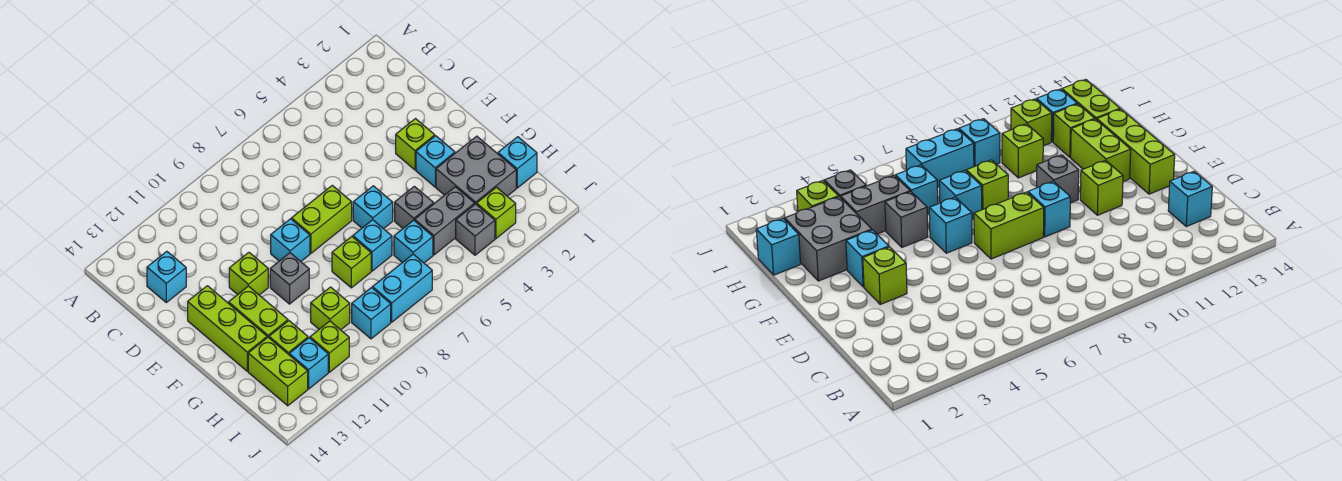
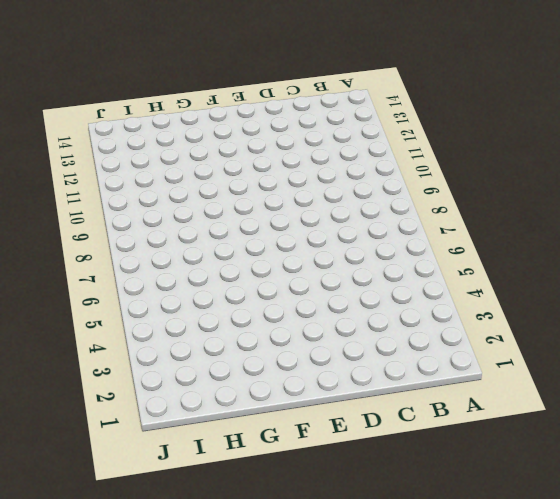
none -> cyan 1x1 brick [147,251,186,302]
none -> lime 1x1 brick [396,119,435,170]
none -> lime 1x2 brick [292,185,352,253]

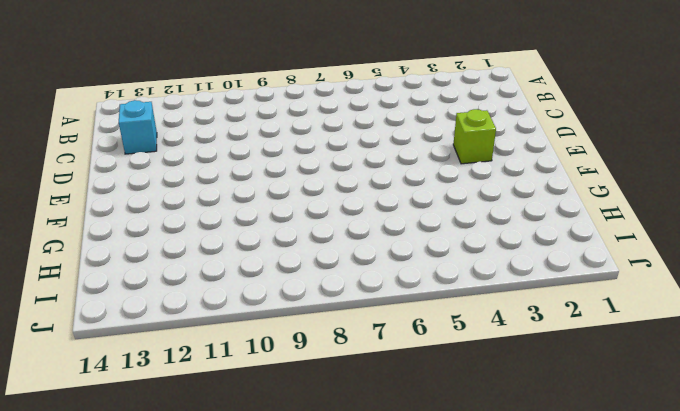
none -> lime 1x2 brick [292,185,352,253]
none -> cyan 1x1 brick [271,219,310,261]
none -> lime 1x1 brick [229,253,268,295]

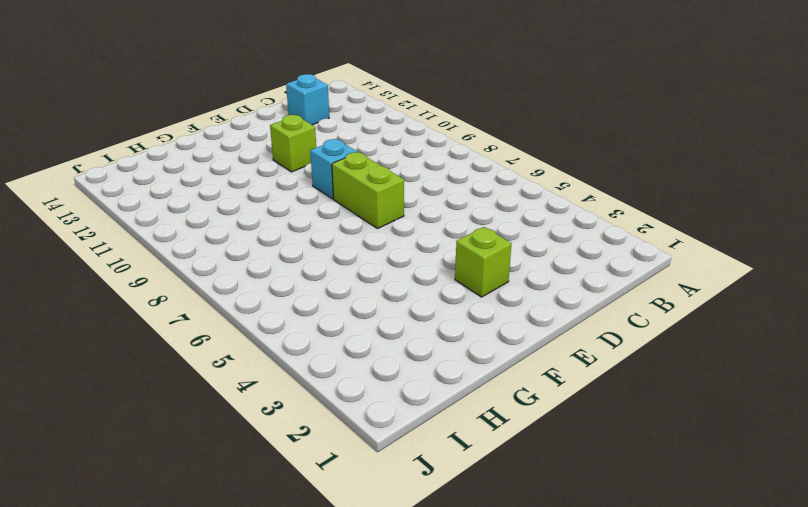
none -> lime 1x3 brick [188,286,267,371]
none -> cyan 1x1 brick [416,136,455,187]
none -> cyan 1x1 brick [353,186,393,229]

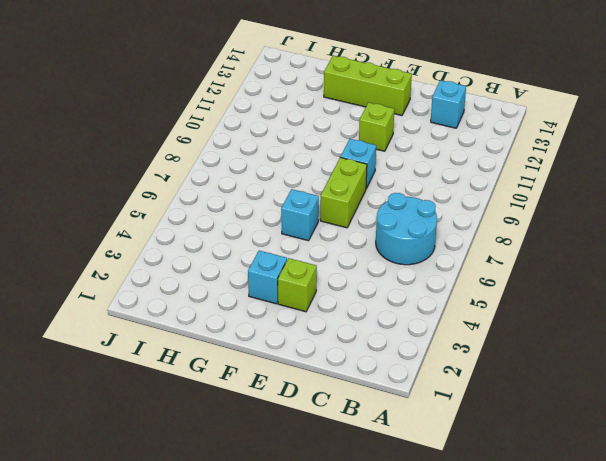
cyan 2x2 round brick [376,193,437,265] -> none
none -> grey 1x1 brick [270,253,309,304]
none -> lime 1x2 brick [229,286,288,338]
none -> grey 2x2 brick [436,136,516,205]

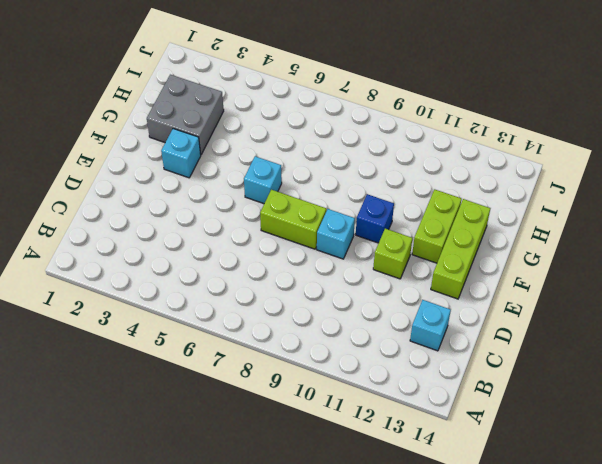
blue 1x1 brick [356,194,394,243] -> grey 1x1 brick [270,253,309,304]
none -> lime 1x1 brick [396,119,435,170]
none -> grey 1x1 brick [395,186,434,228]
none -> cyan 1x1 brick [353,220,392,271]

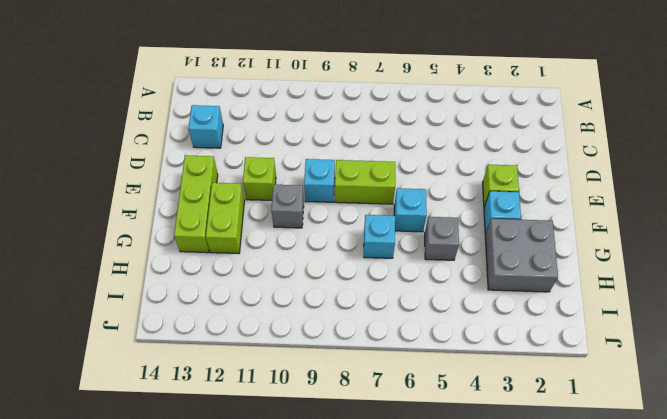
none -> lime 1x1 brick [332,237,371,288]
none -> cyan 1x1 brick [498,137,537,188]
none -> grey 1x2 brick [415,187,475,255]

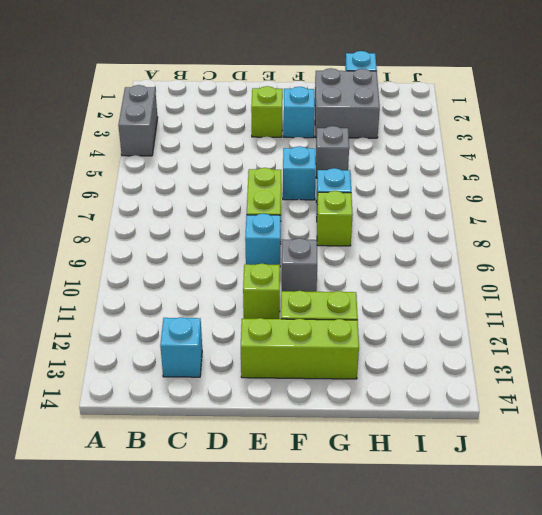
grey 1x2 brick [118,85,158,156] -> grey 1x2 brick moved to [415,187,475,255]
none -> cyan 1x1 brick [394,220,433,263]
none -> lime 1x1 brick [311,287,350,330]
none -> lime 1x1 brick [269,321,308,354]

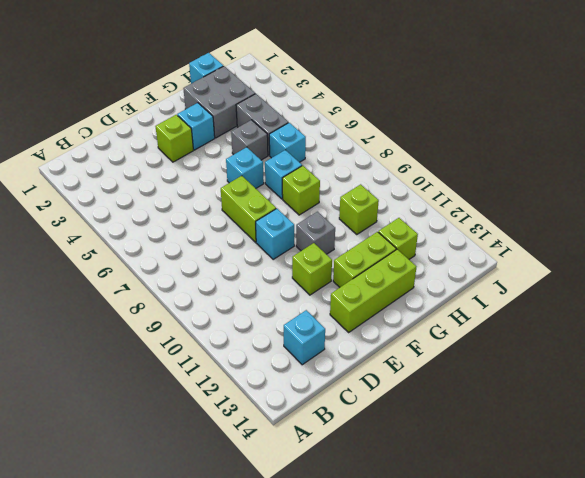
none -> lime 1x2 brick [248,337,308,406]
none -> lime 1x1 brick [477,187,516,239]
none -> grey 1x1 brick [456,204,495,255]

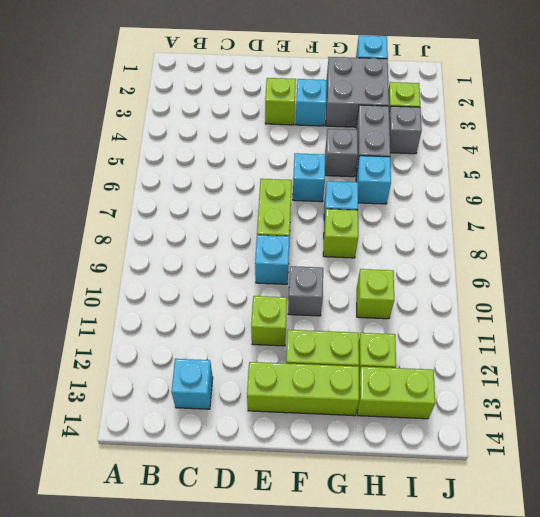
none -> cyan 1x2 brick [373,254,432,322]
none -> cyan 1x1 brick [352,288,391,339]
none -> lime 1x1 brick [310,321,349,372]

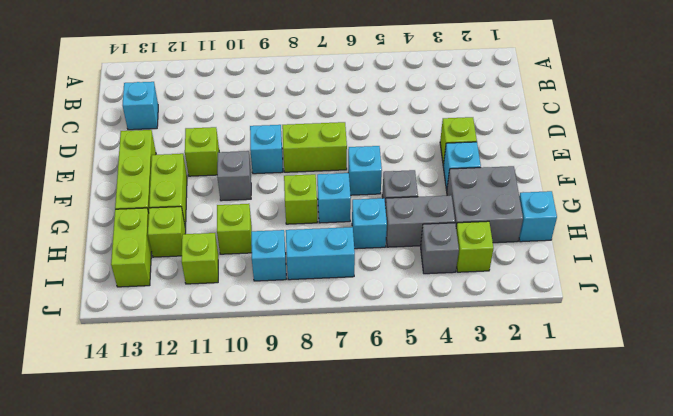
none -> cyan 1x1 brick [289,338,328,389]

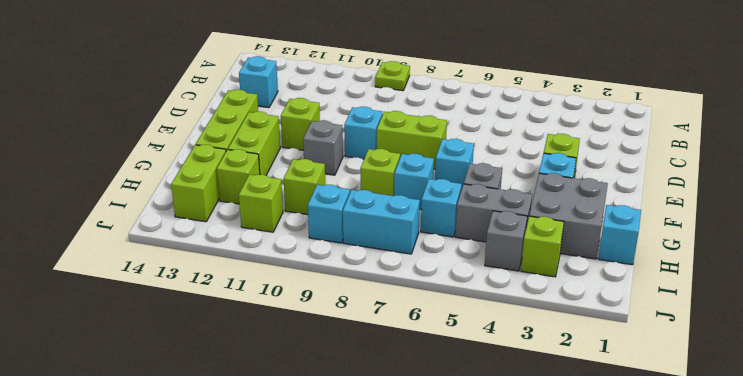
lime 1x1 plate [375,61,410,91] -> none
none -> cyan 1x1 brick [289,338,328,389]

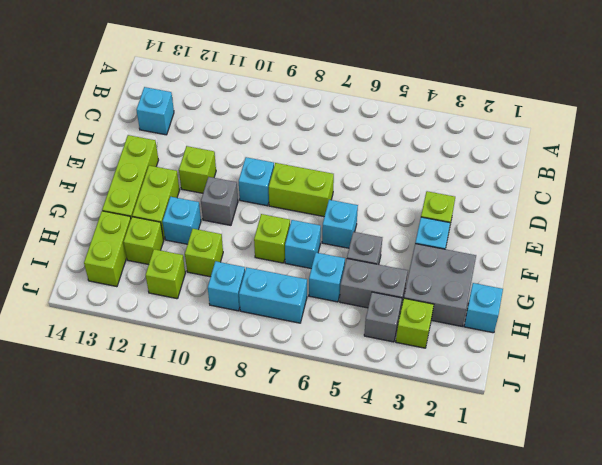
cyan 1x1 brick [163,197,201,244] -> cyan 1x1 brick moved to [289,338,328,389]

